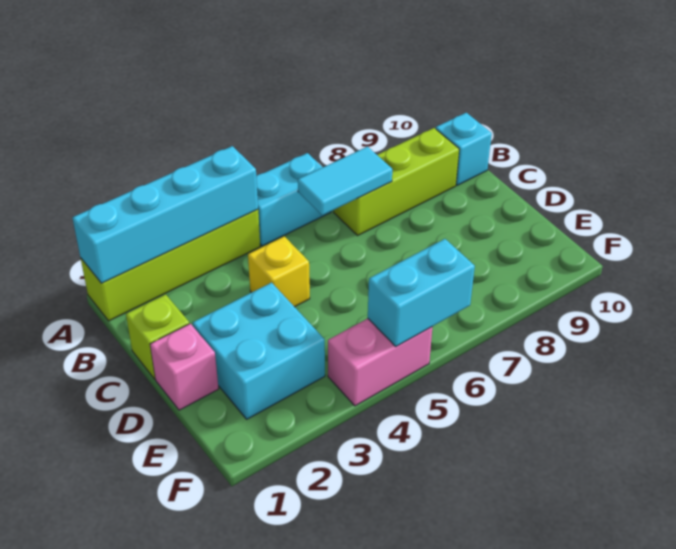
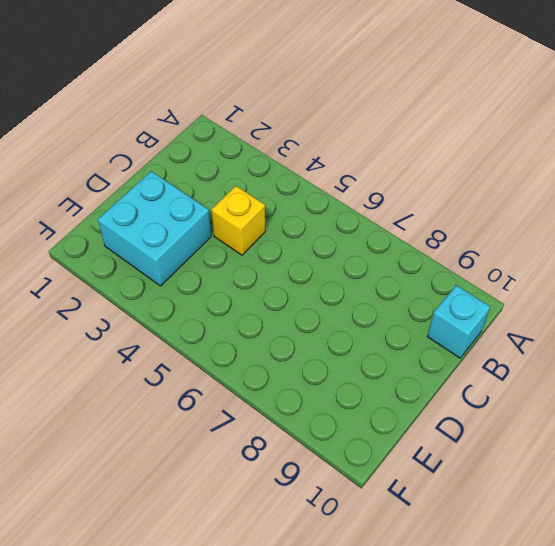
none -> lime 1x4 brick [81,209,260,321]
none -> cyan 1x2 brick [256,153,331,246]
none -> lime 1x3 brick [334,128,459,235]

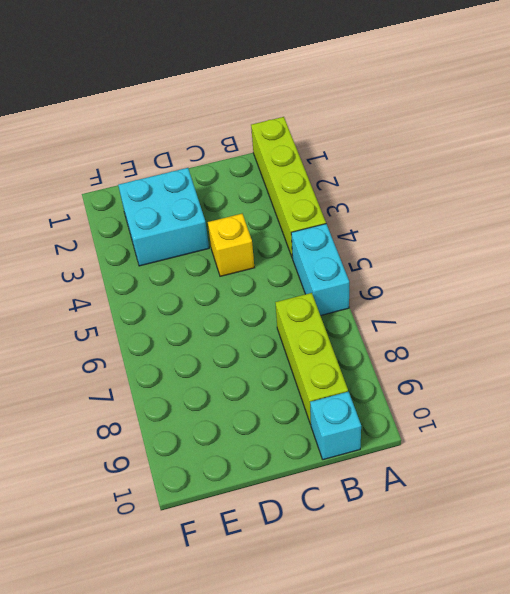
none -> lime 1x1 brick [126,294,189,379]
none -> pink 1x1 brick [150,324,219,410]
none -> pink 1x2 brick [328,319,432,406]

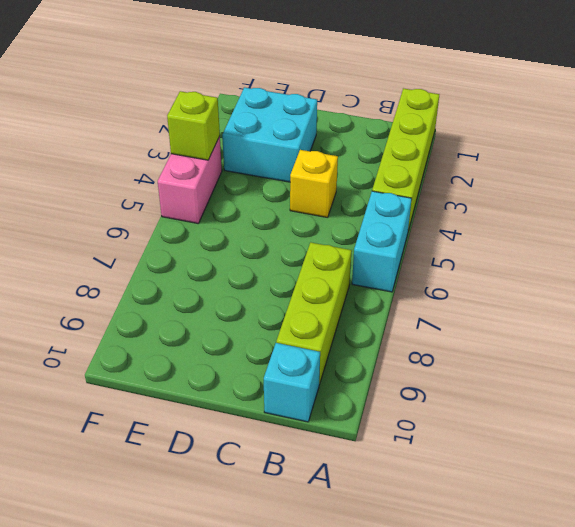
lime 1x1 brick [167,91,220,160] -> lime 1x1 brick moved to [126,294,189,379]
none -> pink 1x1 brick [150,324,219,410]
none -> cyan 1x4 brick [72,146,258,283]
none -> cyan 1x2 tile [298,147,392,215]

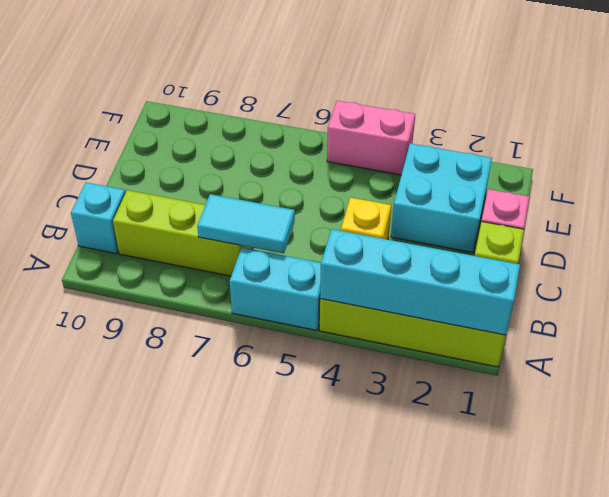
none -> cyan 1x2 brick [368,239,475,346]

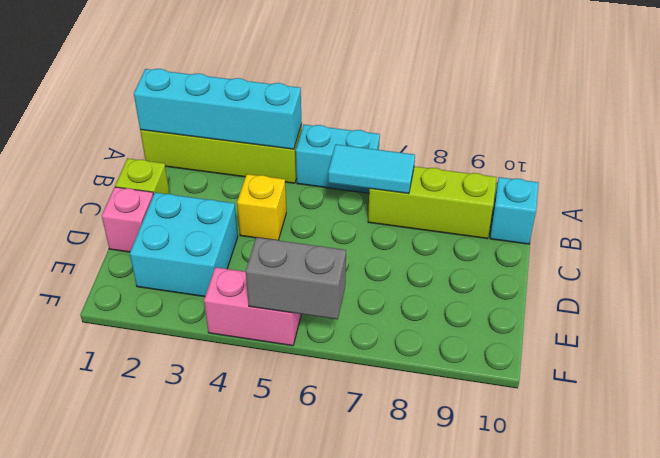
grey 1x2 brick [246,237,346,319] -> cyan 1x2 brick [368,239,475,346]

